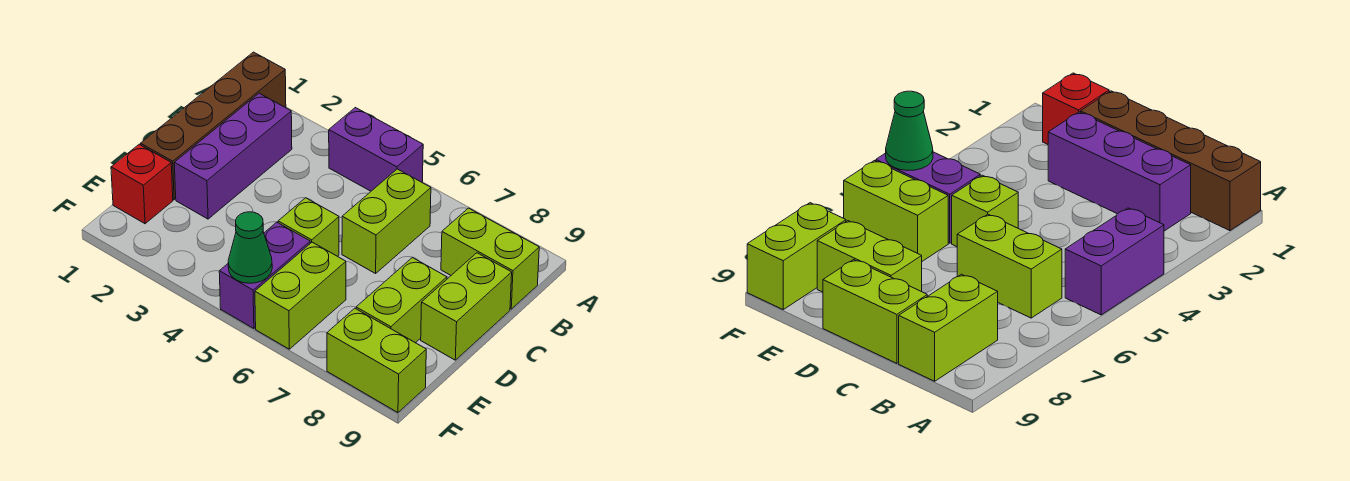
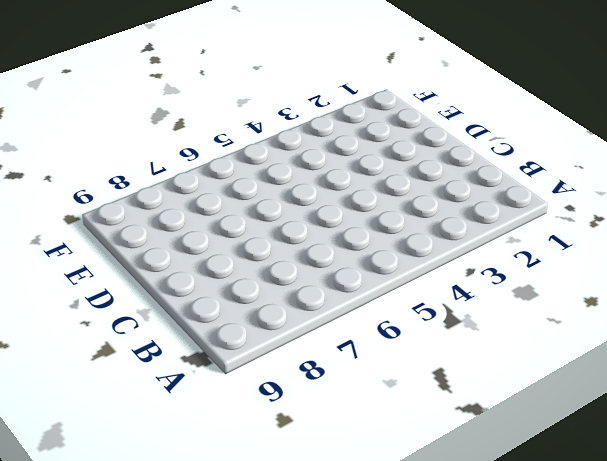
none -> brown 1x4 brick [141,52,286,200]
none -> purple 1x2 brick [329,108,423,191]
none -> purple 1x3 brick [174,93,292,219]

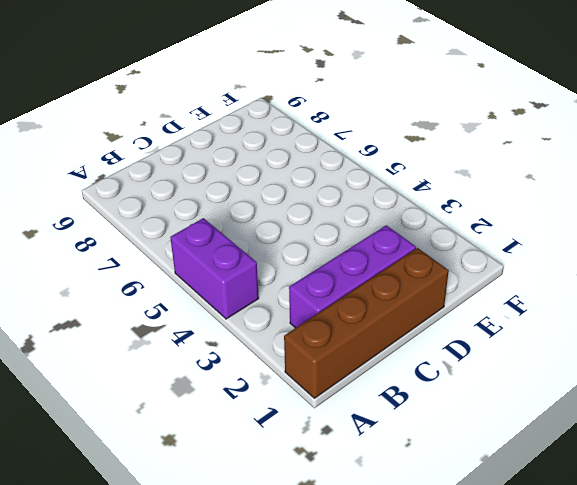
none -> lime 1x2 brick [342,169,431,273]
none -> lime 1x2 brick [441,208,539,309]
none -> lime 1x2 brick [421,253,512,360]

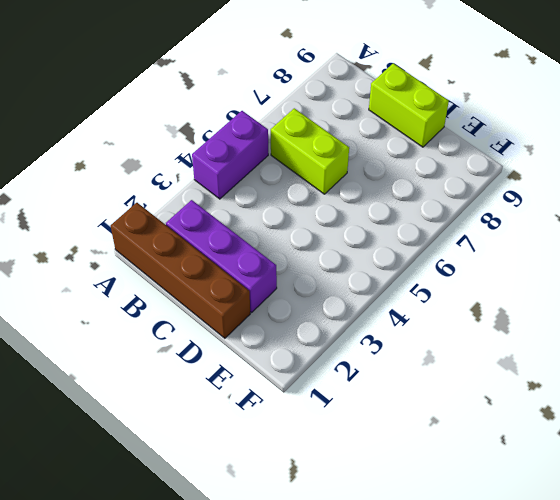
none -> lime 1x2 brick [441,208,539,309]
none -> lime 1x1 brick [278,198,339,256]
none -> lime 1x2 brick [356,258,447,343]

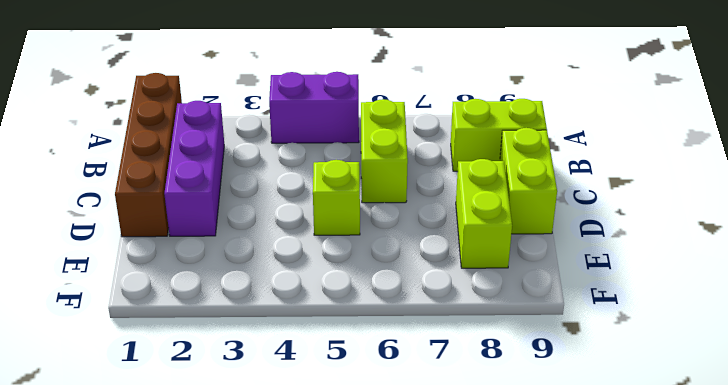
none -> red 1x1 brick [111,144,173,224]
none -> purple 1x2 brick [219,222,310,329]
none -> lime 1x2 brick [255,242,346,349]

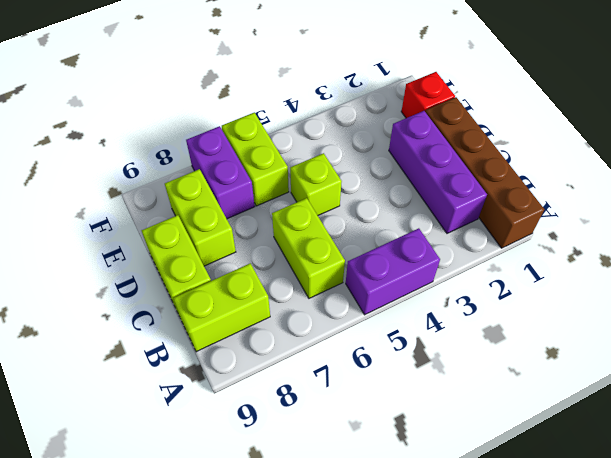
purple 1x2 brick [186,126,255,219] -> purple 1x2 brick moved to [219,222,310,329]
none -> lime 1x2 brick [327,308,426,413]
none -> green 1x1 cone [228,212,272,283]

